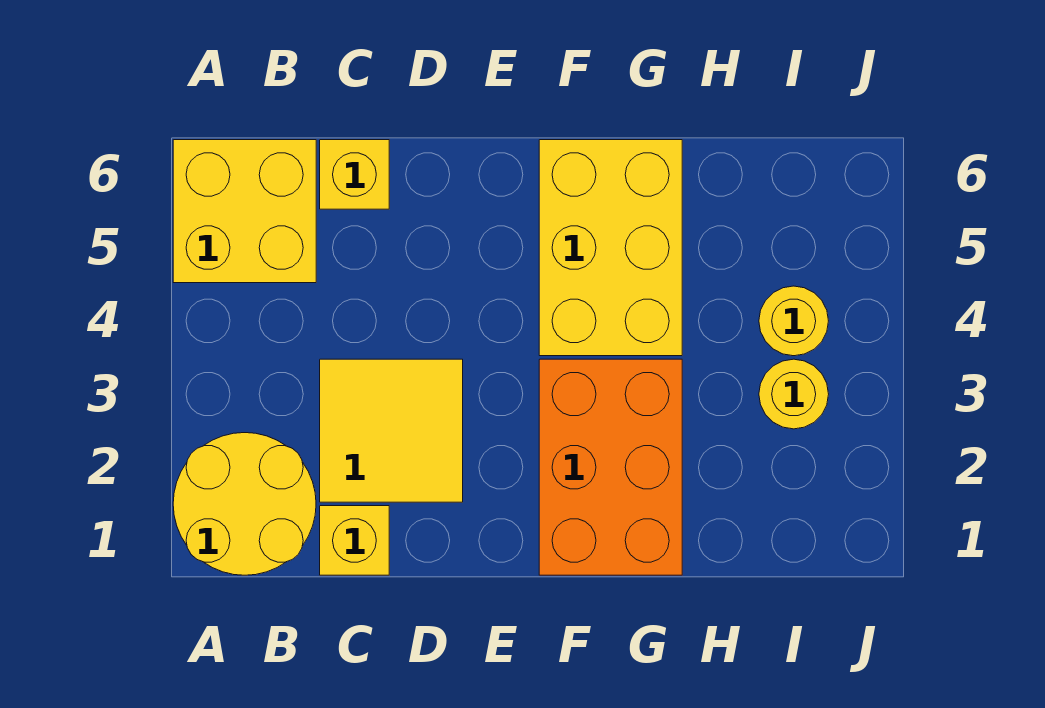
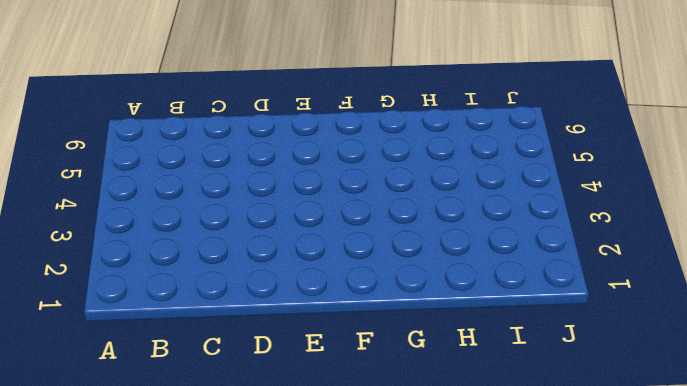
none -> yellow 2x2 round brick [173,433,316,575]
none -> yellow 2x2 brick [173,140,316,283]

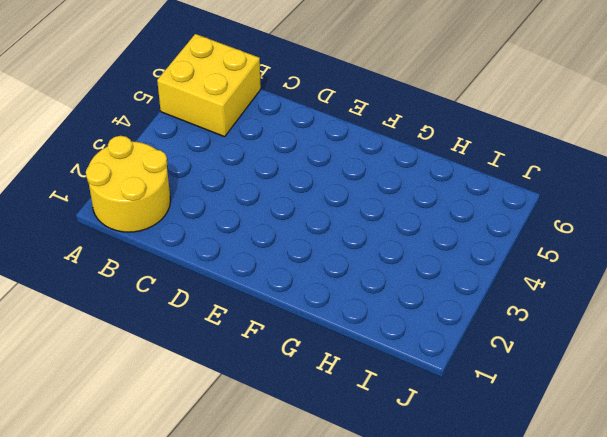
none -> yellow 1x1 brick [320,506,389,575]
none -> yellow 2x2 tile [320,359,463,502]

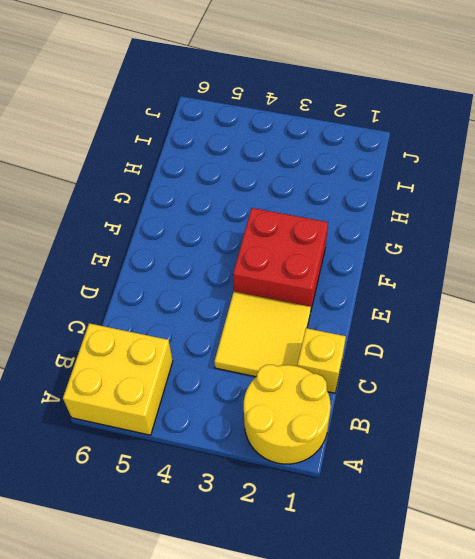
red 2x2 brick [233,208,328,309] -> orange 2x3 brick [539,359,682,575]
none -> yellow 1x1 brick [320,140,389,209]
none -> yellow 2x3 brick [539,140,682,356]

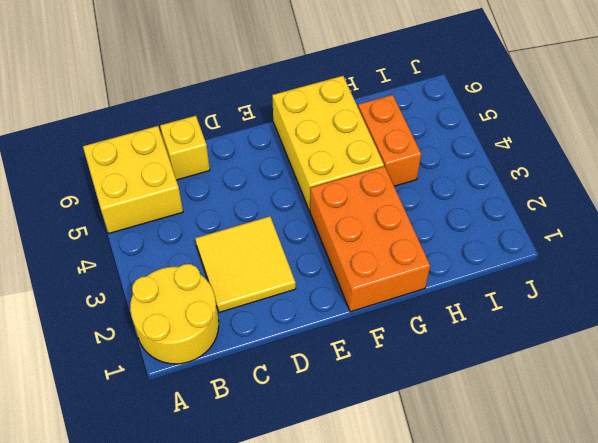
orange 1x2 brick [358,95,421,186] -> none
none -> yellow 1x1 brick [320,506,389,575]
none -> yellow 1x1 round brick [759,359,829,429]

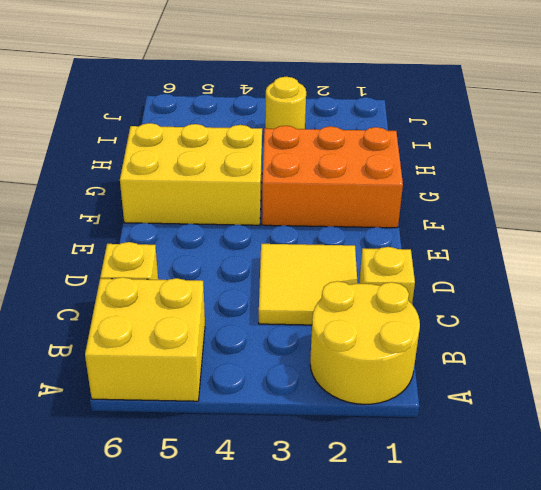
none -> yellow 1x1 round brick [759,286,828,356]

